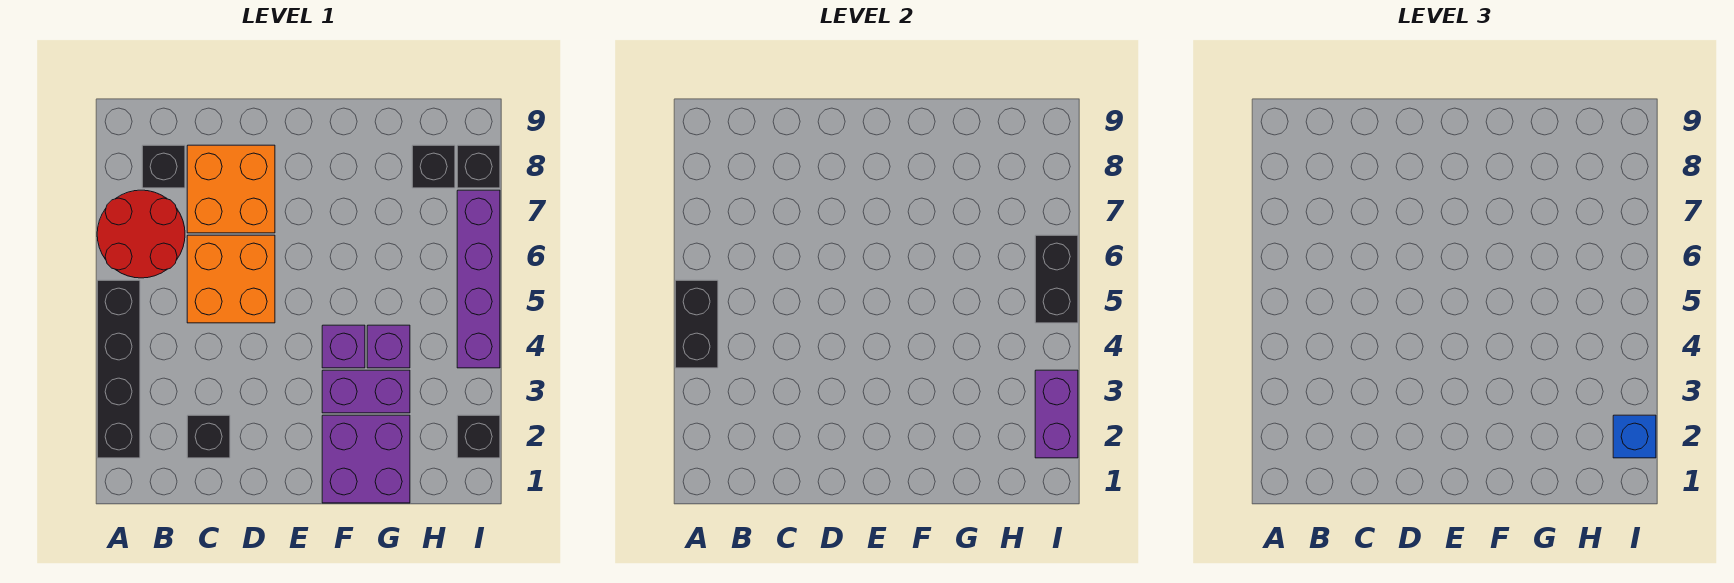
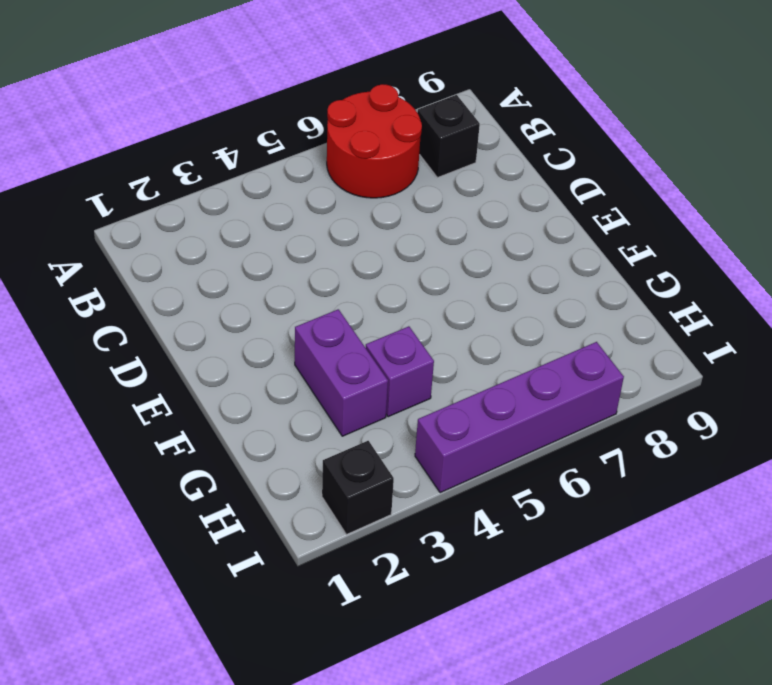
none -> black 1x4 brick [97,280,140,458]
none -> black 1x1 brick [187,415,230,458]
none -> orange 2x2 brick [187,235,275,323]

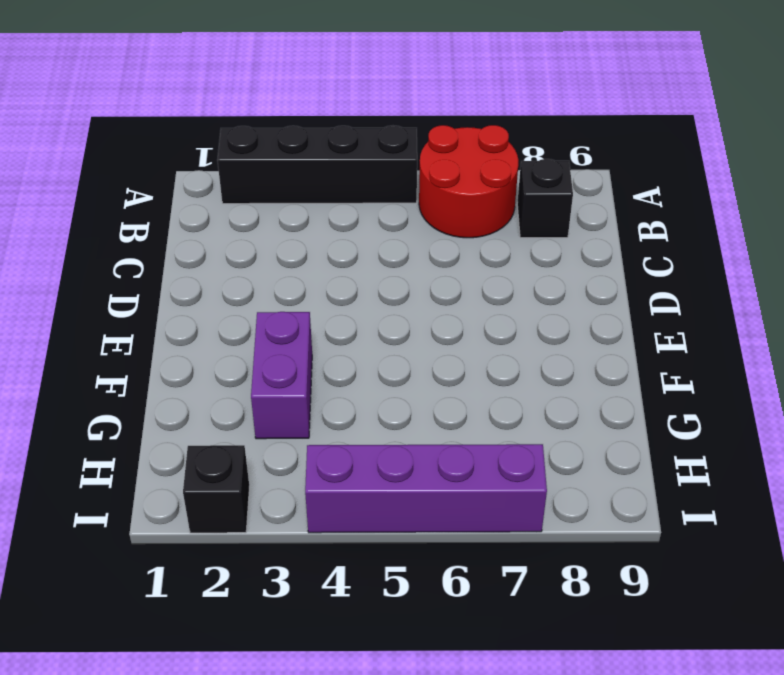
none -> black 1x1 brick [187,415,230,458]
none -> orange 2x2 brick [187,235,275,323]
none -> orange 2x2 brick [187,145,275,233]

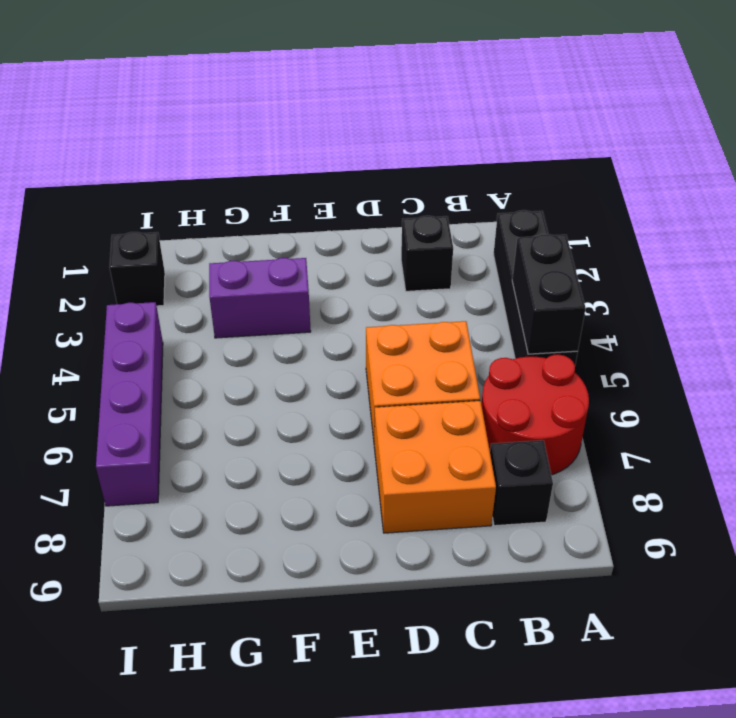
none -> purple 2x2 brick [322,415,410,503]
none -> purple 1x1 brick [322,325,365,368]
none -> purple 1x1 brick [367,325,410,368]

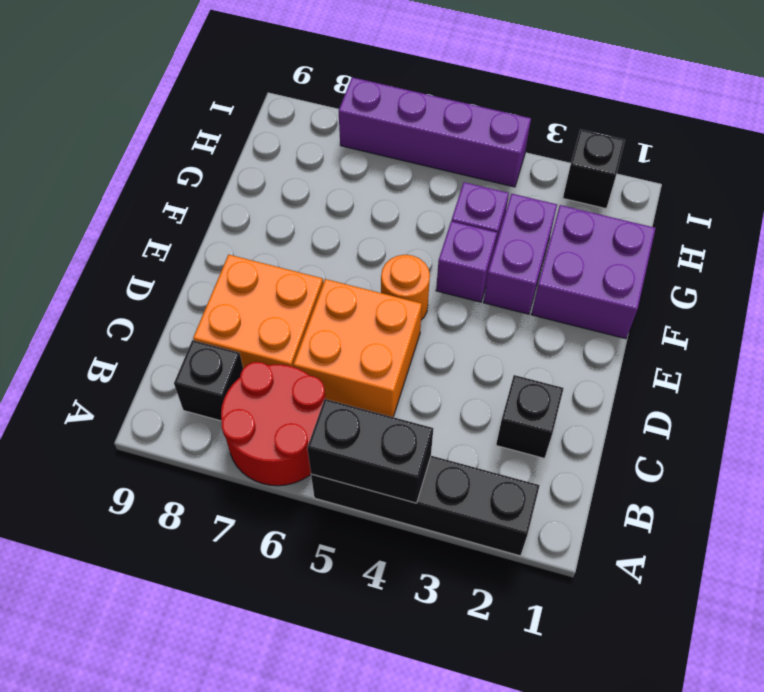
orange 1x1 round brick [381,255,430,320] -> none
none -> black 1x1 brick [412,145,455,188]
none -> black 1x1 brick [457,145,500,188]
none -> purple 1x2 brick [1035,370,1078,458]

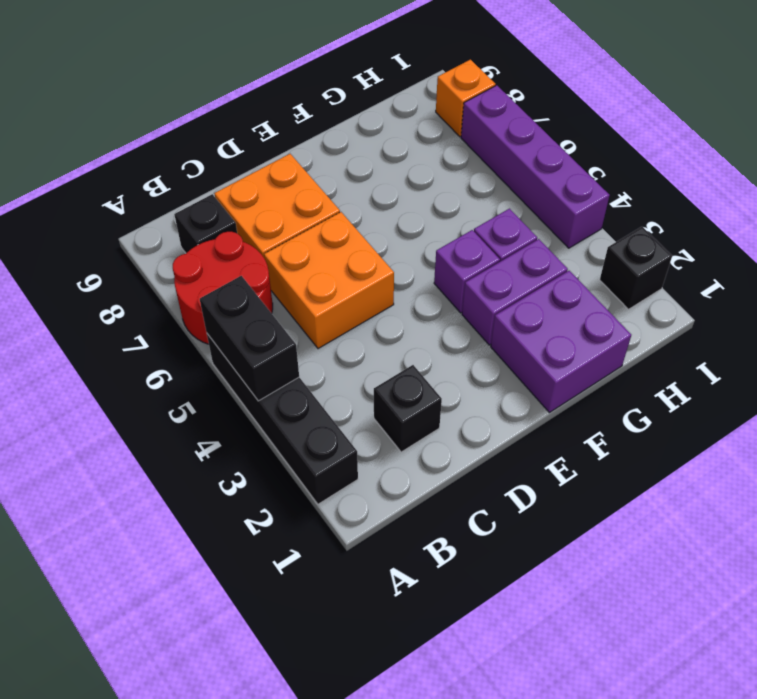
orange 1x1 brick [436,60,496,137] -> black 1x1 brick [457,145,500,188]
none -> black 1x1 brick [412,145,455,188]
none -> purple 1x2 brick [1035,370,1078,458]
none -> black 1x2 brick [1035,235,1078,323]

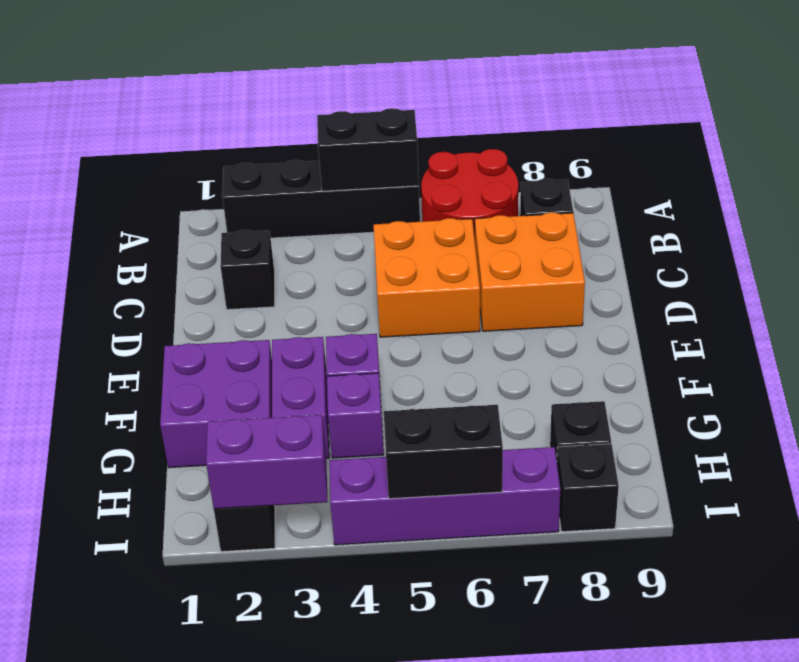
none -> blue 1x1 brick [1613,415,1656,458]

